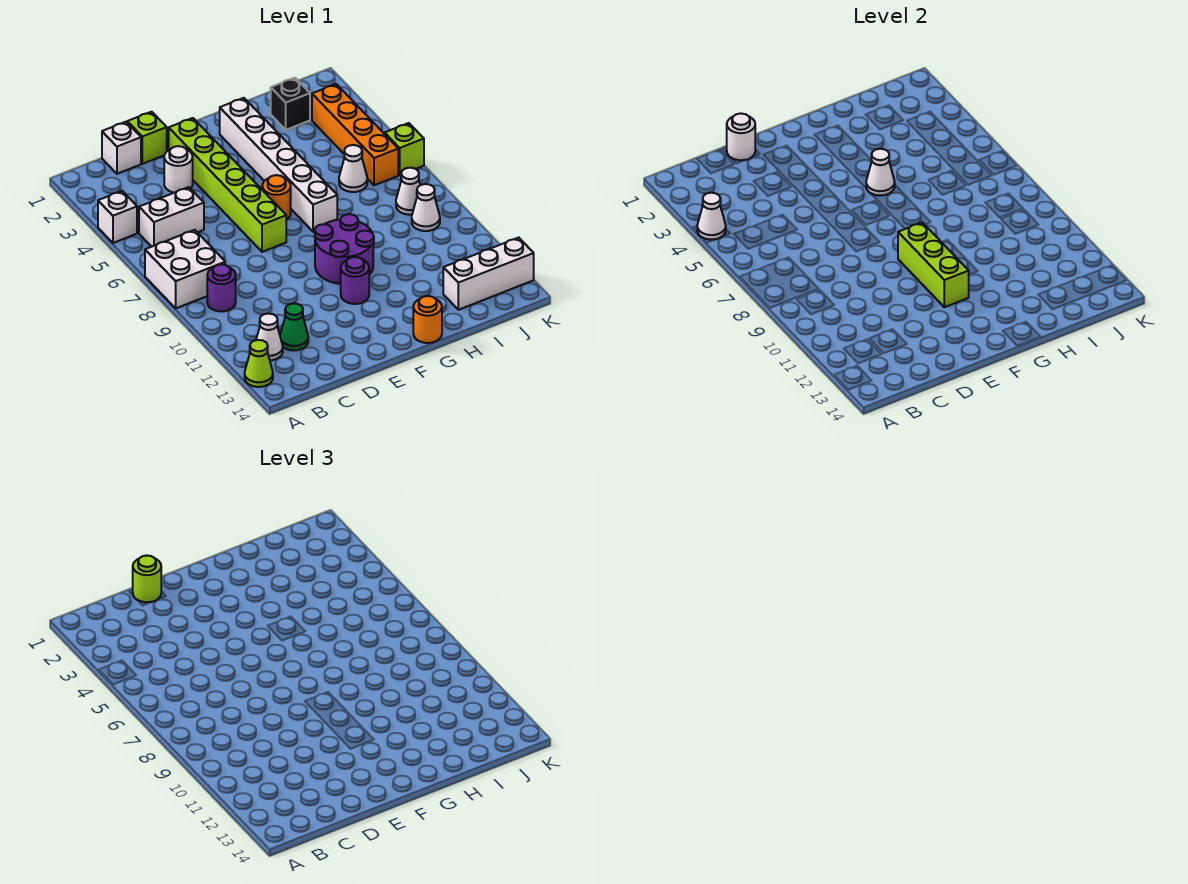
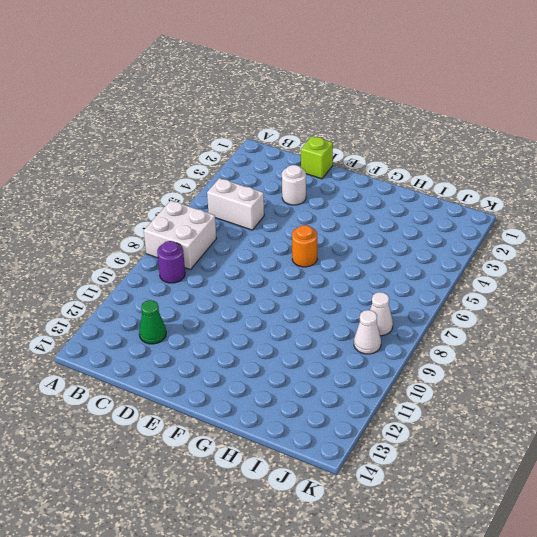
none -> white 1x1 brick [98,191,137,243]
none -> lime 1x1 cone [245,340,273,387]
none -> white 1x1 cone [256,314,283,360]

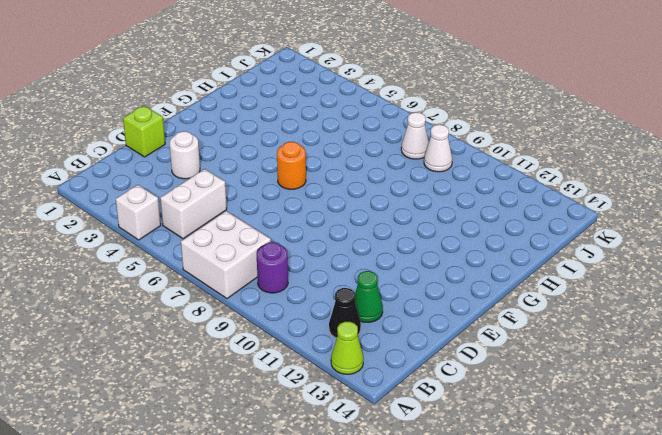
black 1x1 cone [329,288,361,338] -> white 1x1 cone [256,314,283,360]
none -> white 1x1 brick [102,122,141,174]
none -> lime 1x6 brick [169,118,286,252]
none -> purple 2x2 round brick [315,214,374,284]

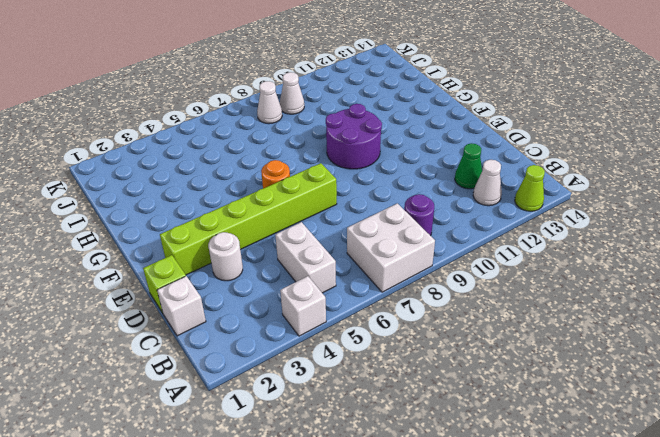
none -> purple 1x1 round brick [341,257,369,304]
none -> white 1x6 brick [220,98,337,232]
none -> orange 1x1 round brick [413,296,442,343]

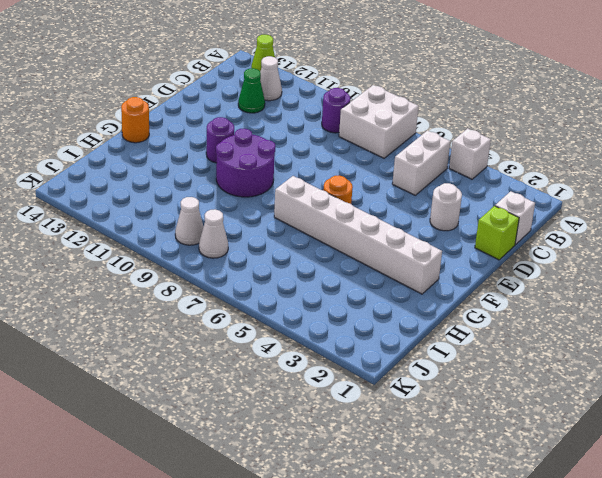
none -> lime 1x6 brick [169,118,286,252]
none -> black 1x1 brick [271,78,310,130]
none -> white 1x1 cone [339,145,367,192]

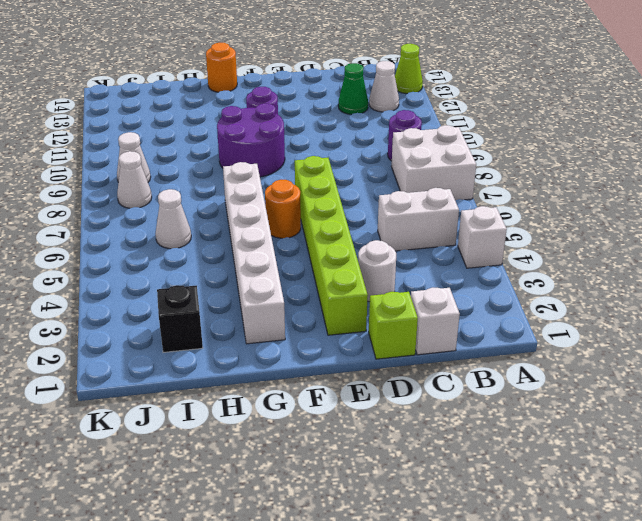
none -> white 1x3 brick [443,238,534,310]
none -> orange 1x4 brick [312,84,398,185]
none -> lime 1x1 brick [385,123,424,175]

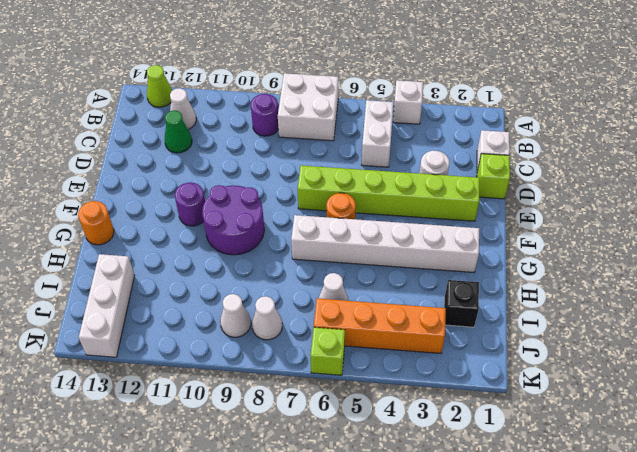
none -> white 1x1 cone [697,193,726,240]
none -> white 1x1 round brick [727,113,755,160]
none -> lime 1x3 brick [898,222,969,307]

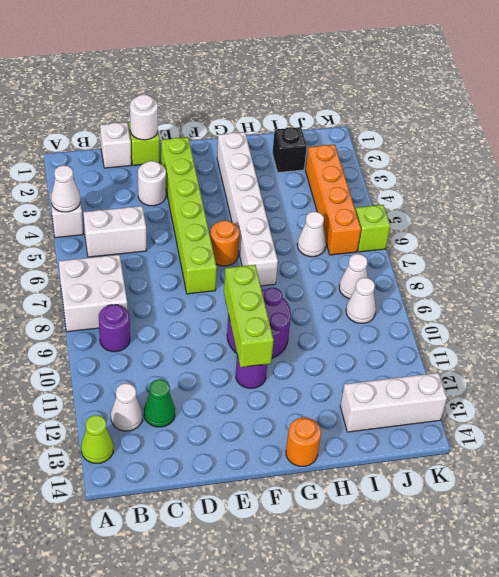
none -> white 1x1 cone [866,149,895,196]
none -> lime 1x1 round brick [133,555,161,602]

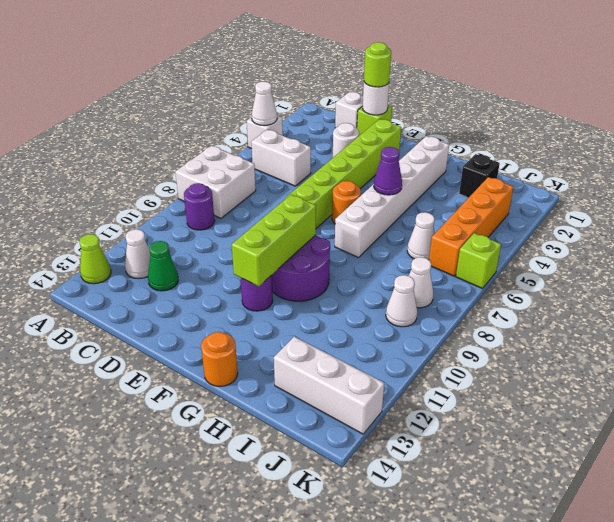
purple 1x1 cone [374,147,402,195] -> white 1x1 cone [866,149,895,196]

